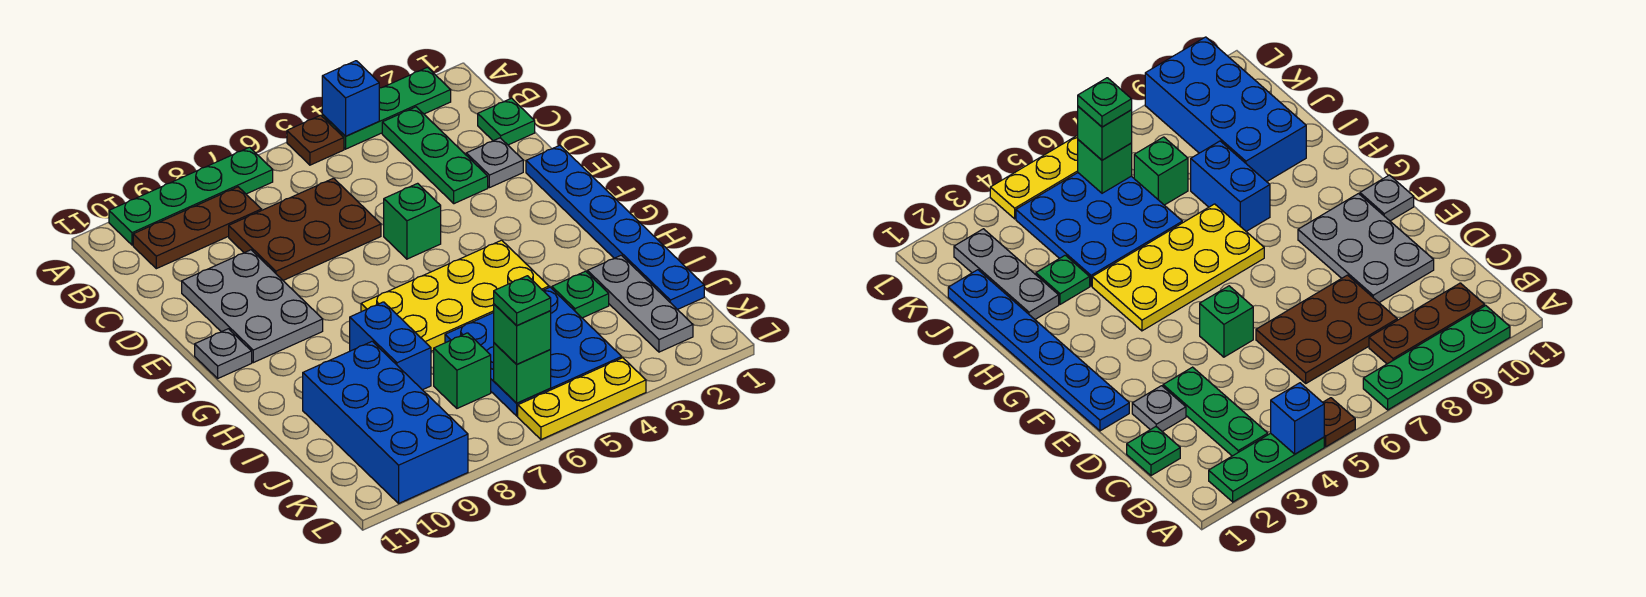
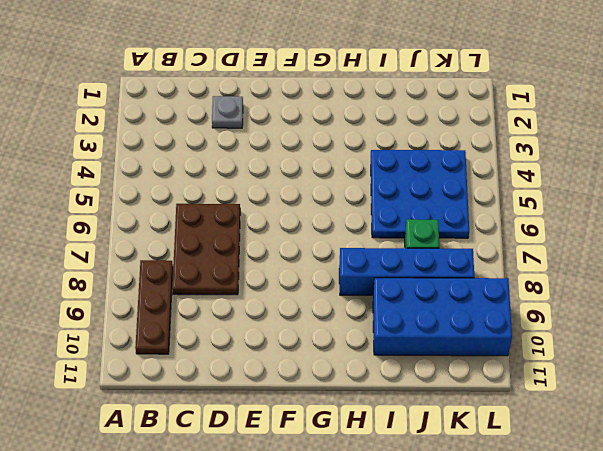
blue 1x4 brick [339,248,474,295] -> blue 1x2 brick [350,302,431,390]
none -> green 1x3 plate [322,67,451,149]
none -> brown 1x1 plate [287,115,344,165]
none -> green 1x4 plate [109,147,273,245]

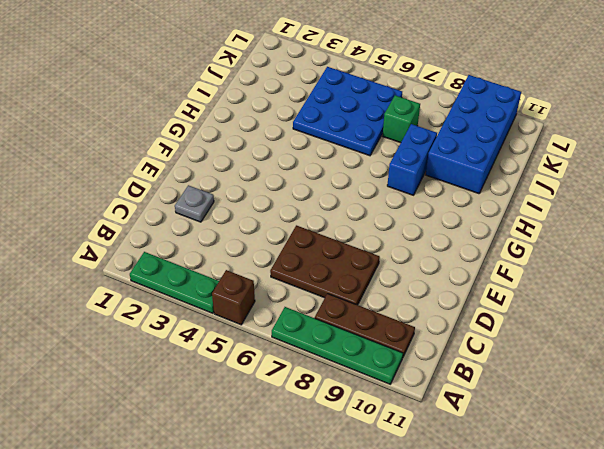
brown 1x1 brick [212,270,255,325] -> brown 1x1 plate [287,115,344,165]
none -> green 1x3 plate [382,107,488,204]
none -> green 1x1 plate [478,98,535,145]
none -> grey 2x3 plate [182,250,323,363]

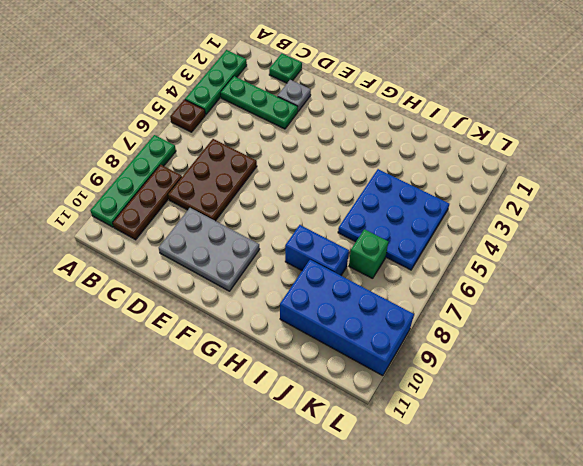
none -> blue 1x6 plate [526,145,704,310]
none -> green 1x1 brick [384,183,441,259]
none -> grey 1x1 plate [195,329,252,378]

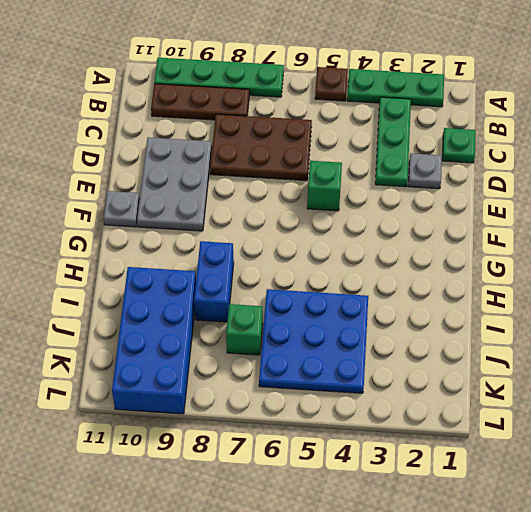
none -> blue 1x6 plate [526,145,704,310]
none -> yellow 2x4 plate [361,240,549,351]
none -> grey 1x3 plate [587,255,693,352]

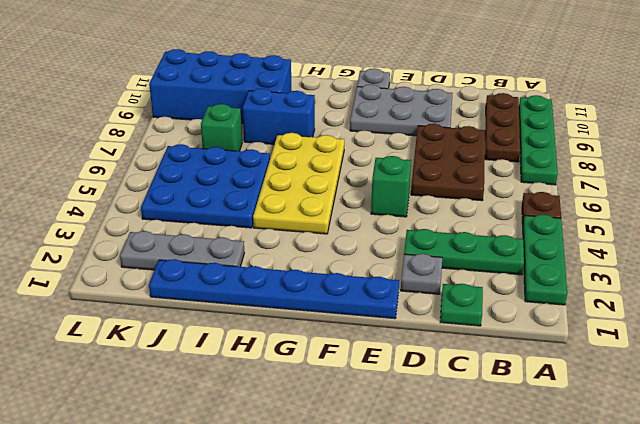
none -> green 1x1 plate [552,271,609,318]
none -> yellow 1x3 plate [518,358,646,439]
none -> blue 1x1 brick [322,61,379,136]

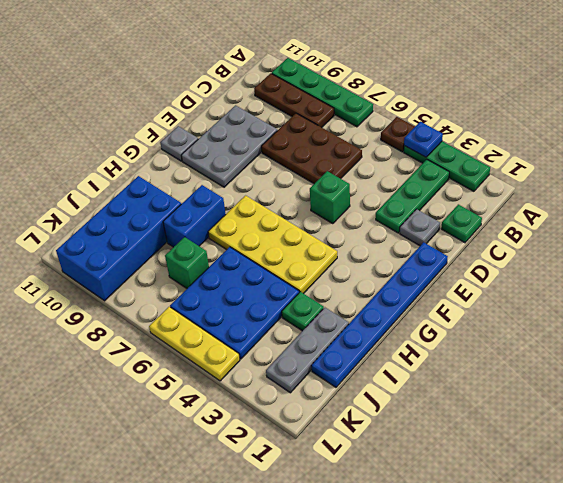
blue 1x1 plate [404,122,443,157] -> blue 1x1 brick [322,61,379,136]
none -> green 1x1 brick [494,343,551,403]
none -> green 1x1 brick [494,304,551,364]
none -> green 1x1 plate [494,276,551,326]

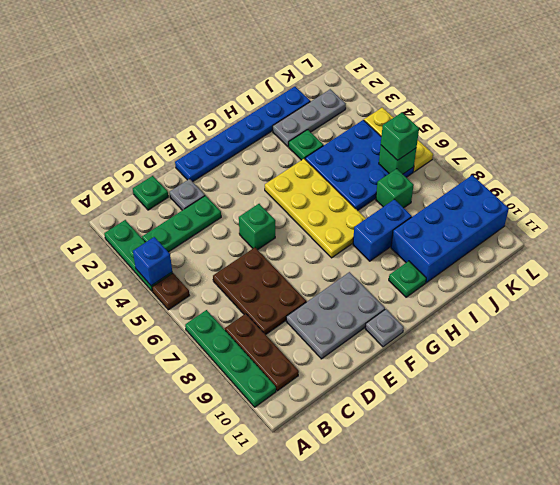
green 1x1 plate [389,261,426,297] -> green 1x1 plate moved to [494,276,551,326]

